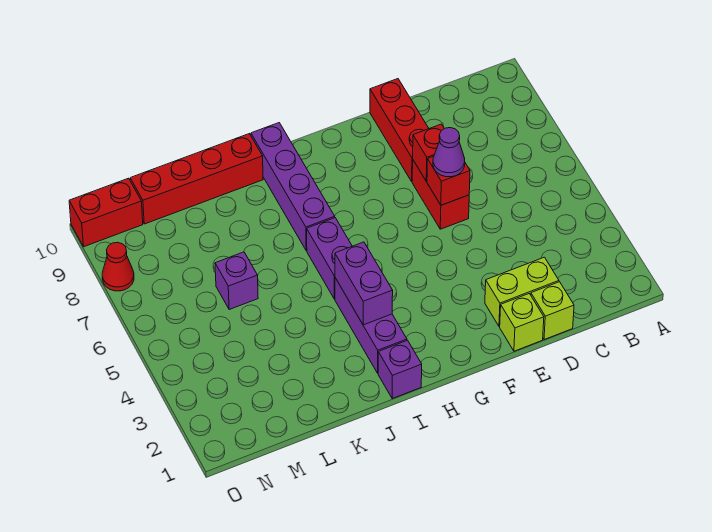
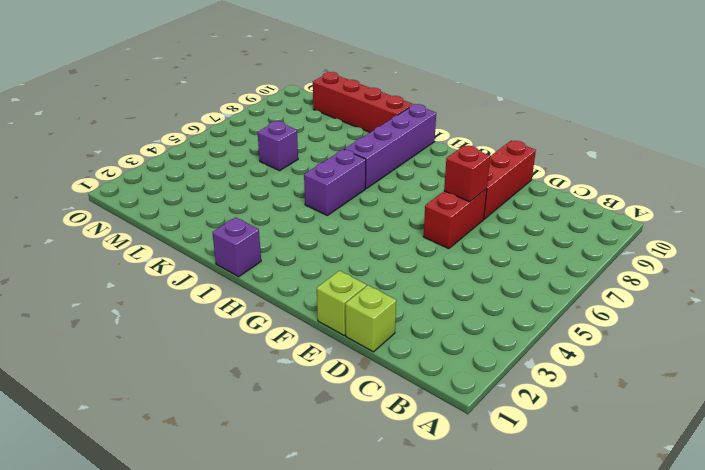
none -> lime 1x2 brick [485,257,559,326]
none -> purple 1x3 brick [335,278,407,373]
none -> red 1x2 brick [69,178,143,247]

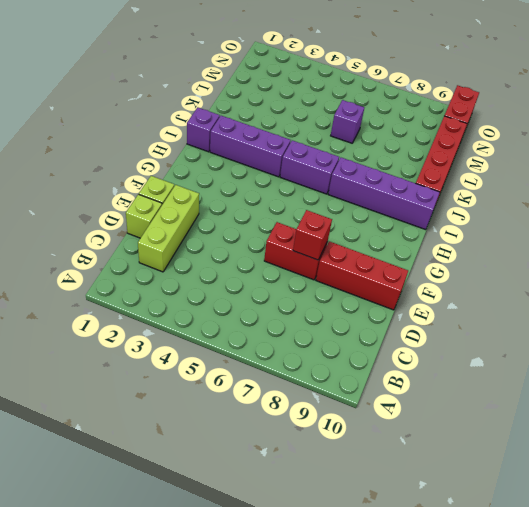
lime 1x3 brick [138,185,199,272] -> lime 1x2 brick [485,257,559,326]
none -> red 1x1 cone [102,242,134,291]
none -> red 1x1 brick [427,156,470,205]
none -> purple 1x2 brick [335,242,393,325]

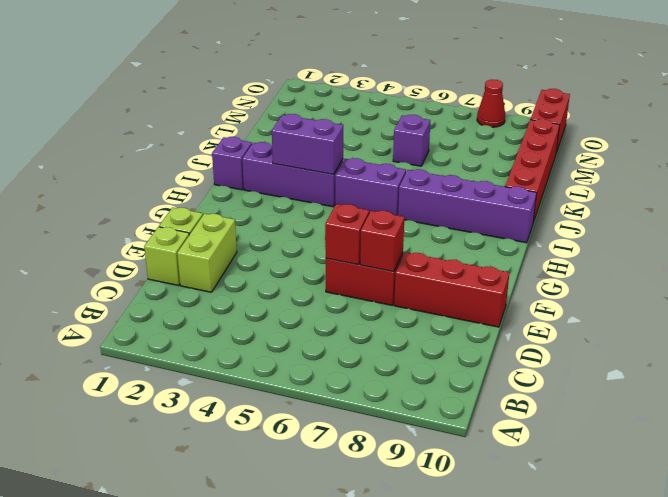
none -> purple 1x1 cone [433,128,465,177]

